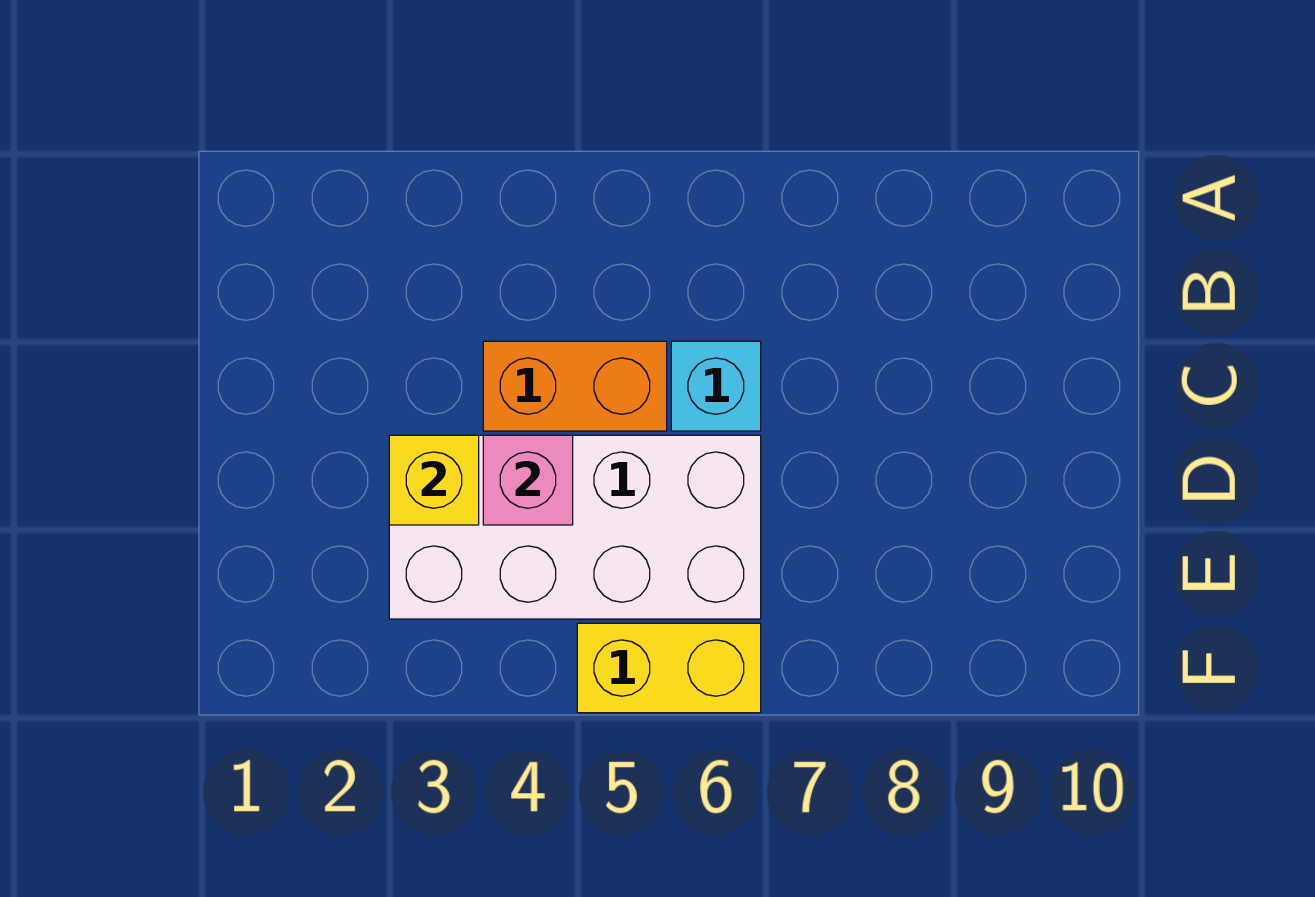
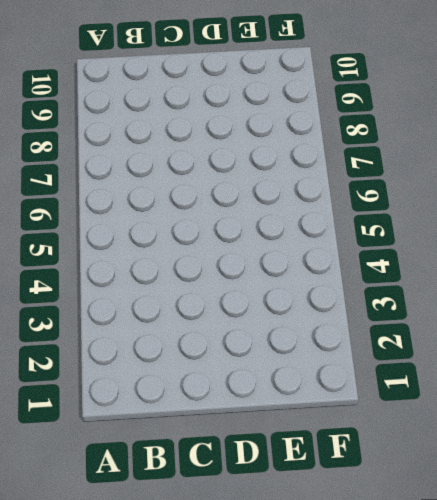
none -> orange 1x2 brick [483,341,667,431]
none -> cyan 1x1 brick [671,341,761,431]

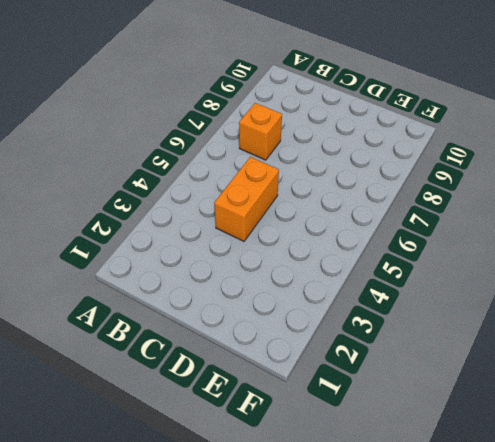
orange 1x1 brick [239,103,282,160] -> none
none -> cyan 1x1 brick [671,341,761,431]
none -> white 2x4 brick [389,435,761,619]

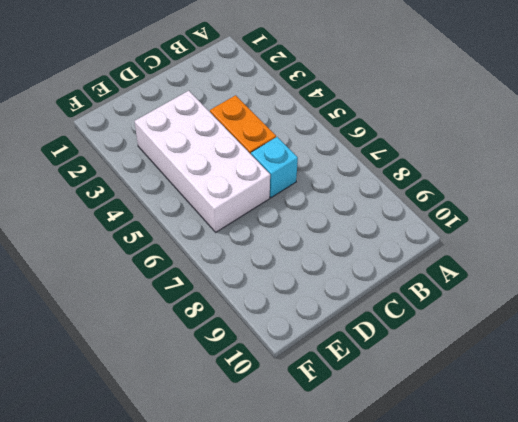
none -> yellow 1x2 brick [577,623,761,713]
none -> yellow 1x1 brick [389,435,479,525]

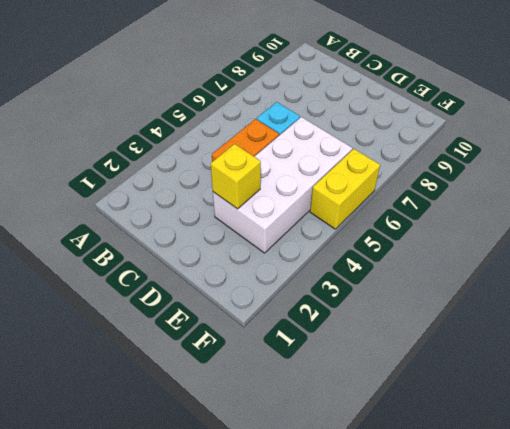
none -> pink 1x1 brick [483,435,573,525]

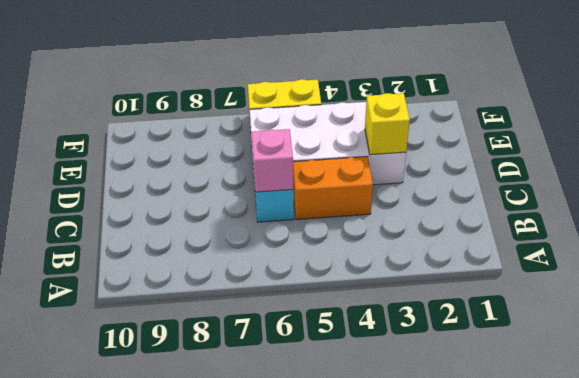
pink 1x1 brick [251,129,293,192] -> pink 1x1 brick moved to [483,435,573,525]

